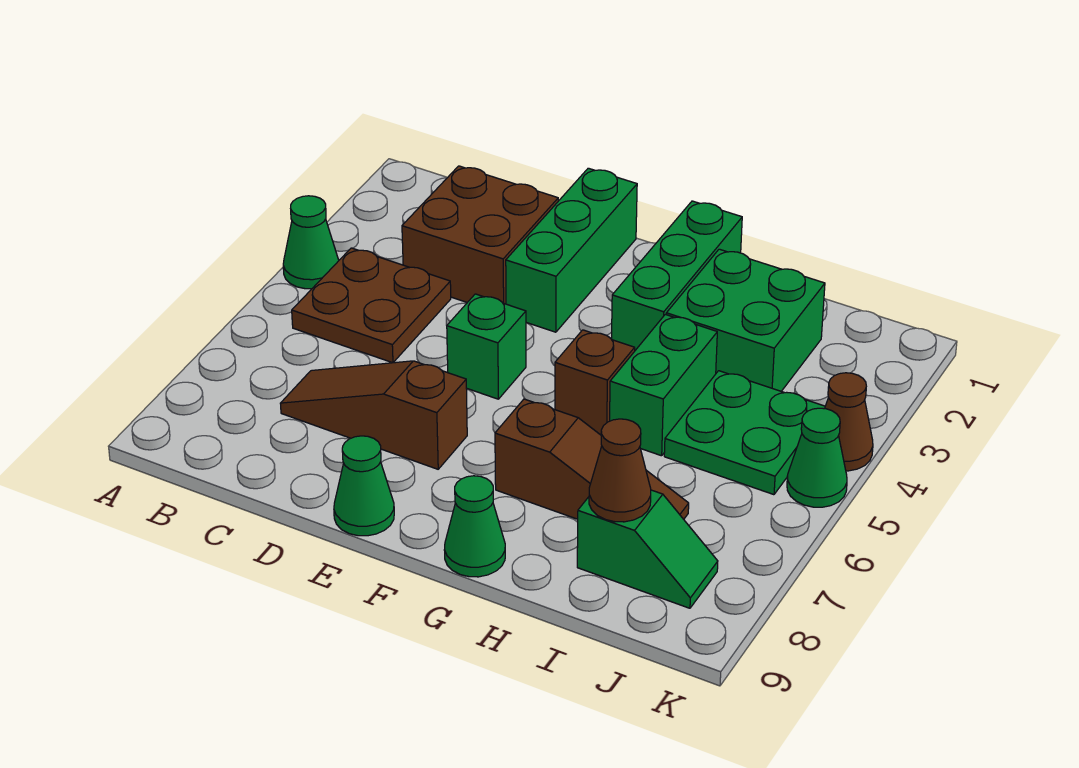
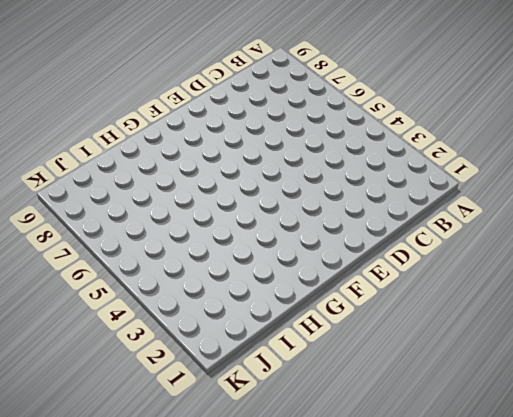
none -> green 1x1 cone [283,196,339,289]
none -> brown 2x2 plate [292,248,451,363]
none -> brown 2x2 brick [402,166,558,304]

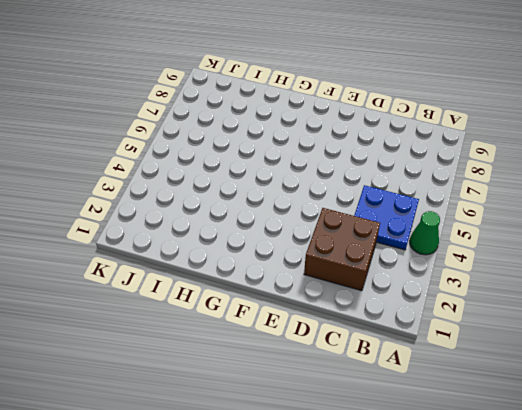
blue 2x2 plate [354,185,419,250] -> brown 2x2 plate [292,248,451,363]
none -> brown 1x3 slope [280,361,467,469]
none -> green 1x3 brick [506,168,637,332]
none -> green 1x1 brick [447,294,526,399]

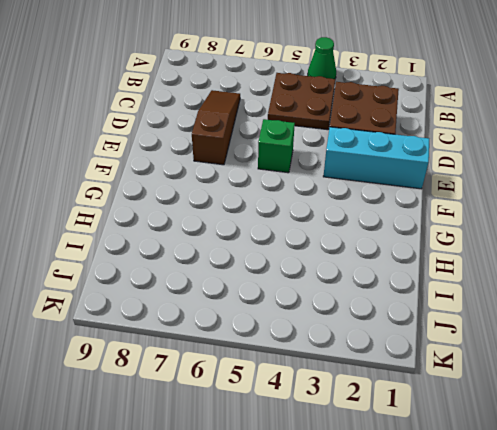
cyan 1x3 brick [323,127,429,189] -> green 1x3 brick [506,168,637,332]
none -> green 1x1 cone [334,436,394,536]
none -> green 1x3 brick [612,201,742,350]
none -> brown 1x1 brick [555,330,635,435]

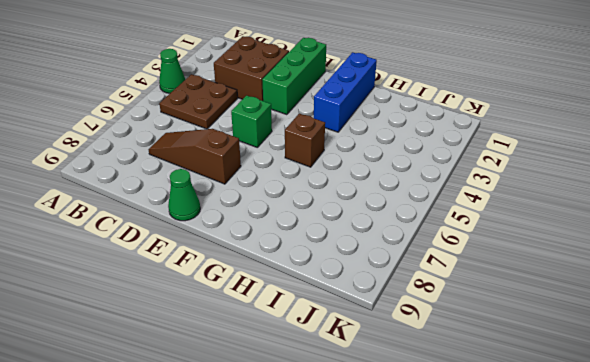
blue 1x3 brick [314,52,377,132] -> green 1x3 brick [612,201,742,350]
none -> brown 1x3 slope [495,399,689,519]
none -> green 1x1 cone [444,476,505,577]
none -> green 2x2 brick [666,249,825,391]

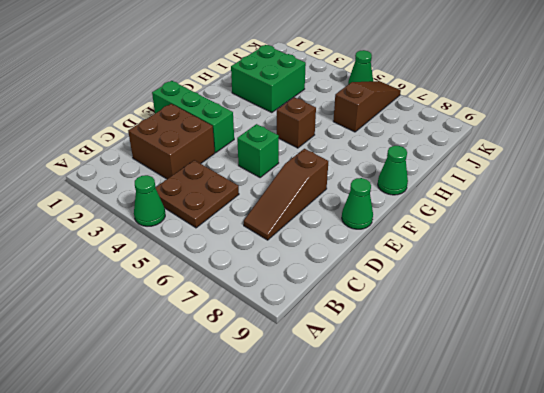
brown 1x3 slope [333,81,401,132] -> brown 1x3 slope moved to [495,399,689,519]
none -> green 1x3 brick [612,201,742,350]
none -> green 1x2 brick [610,314,717,456]
none -> green 2x2 plate [664,371,825,495]

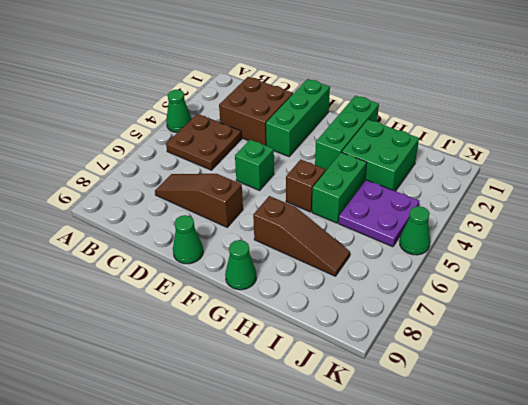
purple 2x2 plate [339,180,419,247] -> green 2x2 plate [664,371,825,495]
none -> green 1x2 slope [577,490,718,608]
none -> brown 1x1 cone [825,373,873,471]
none -> brown 1x1 cone [589,419,651,522]

